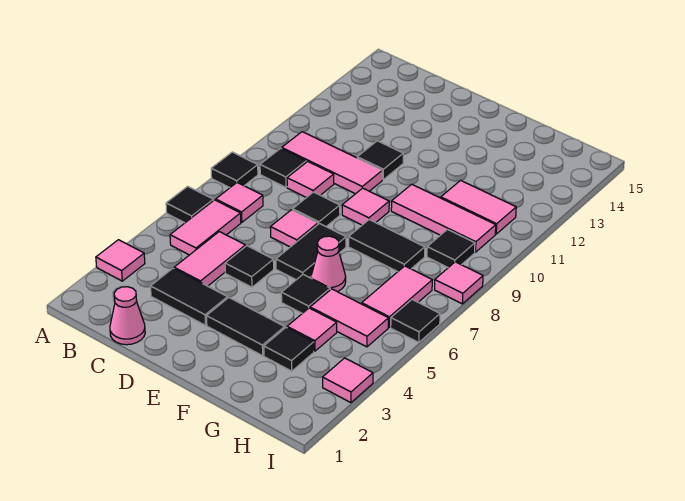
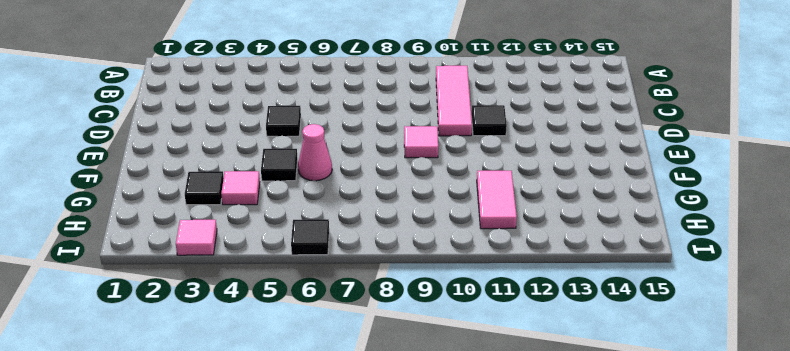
none -> pink 1x1 tile [96,240,145,281]
none -> black 1x1 tile [166,186,213,223]
none -> black 1x1 tile [211,152,258,188]
none -> pink 1x2 tile [170,200,241,255]

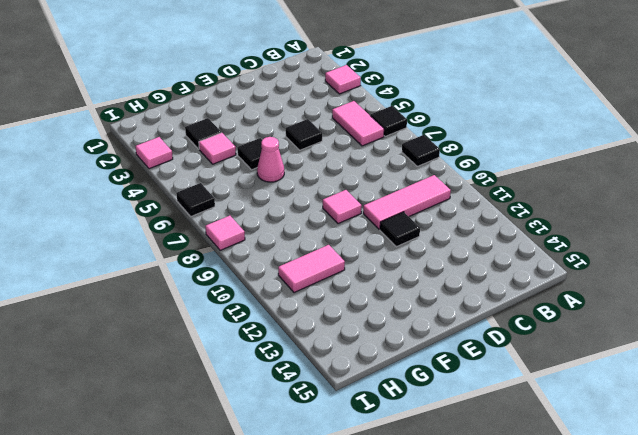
none -> pink 1x1 tile [216,183,263,222]
none -> black 1x1 tile [260,148,306,187]
none -> pink 1x1 cone [110,287,145,345]
none -> black 1x2 tile [150,268,228,325]

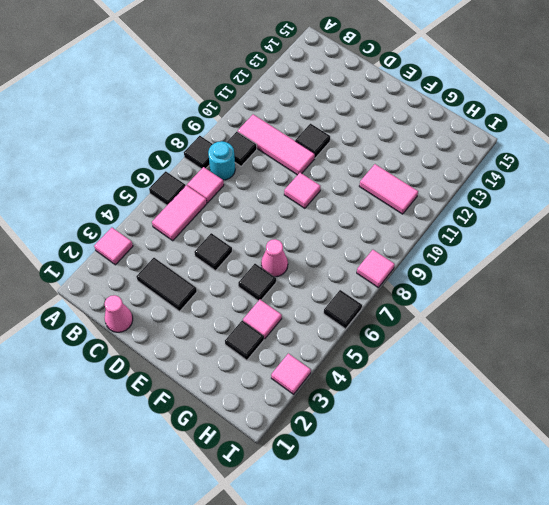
cyan 1x1 round brick [208,141,235,180] -> none
none -> pink 1x2 tile [174,232,246,286]
none -> pink 1x1 tile [287,162,334,198]
none -> pink 1x1 tile [270,210,318,247]
none -> black 1x1 tile [293,192,340,226]

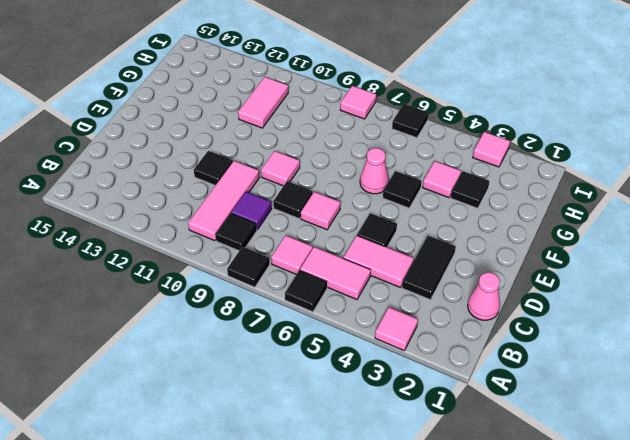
purple 1x1 tile [231,192,272,230] -> pink 1x1 tile [287,162,334,198]
none -> black 1x2 tile [207,298,285,356]
none -> black 1x2 tile [276,224,346,280]
none -> black 1x2 tile [348,220,425,272]
none -> pink 1x3 tile [391,184,496,252]

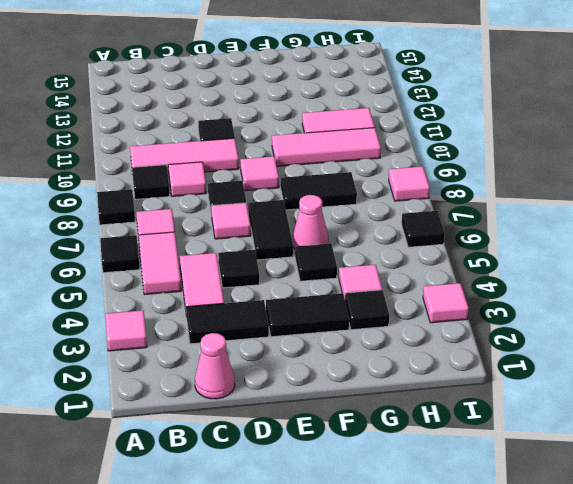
none -> pink 1x2 tile [310,289,388,347]
none -> pink 1x2 tile [362,266,432,327]
none -> black 1x1 tile [427,230,475,268]

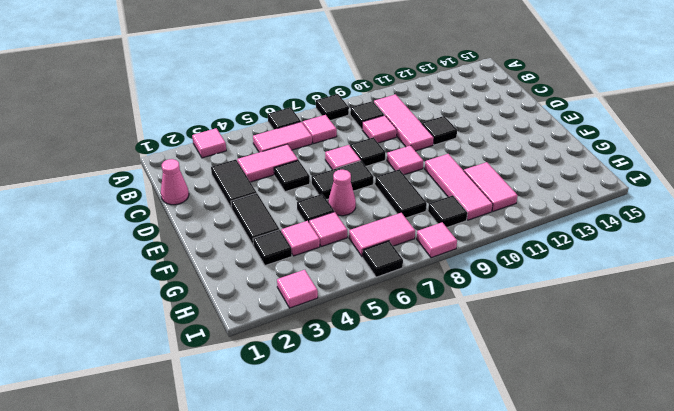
pink 1x1 tile [309,212,347,247] -> pink 1x2 tile [310,289,388,347]

